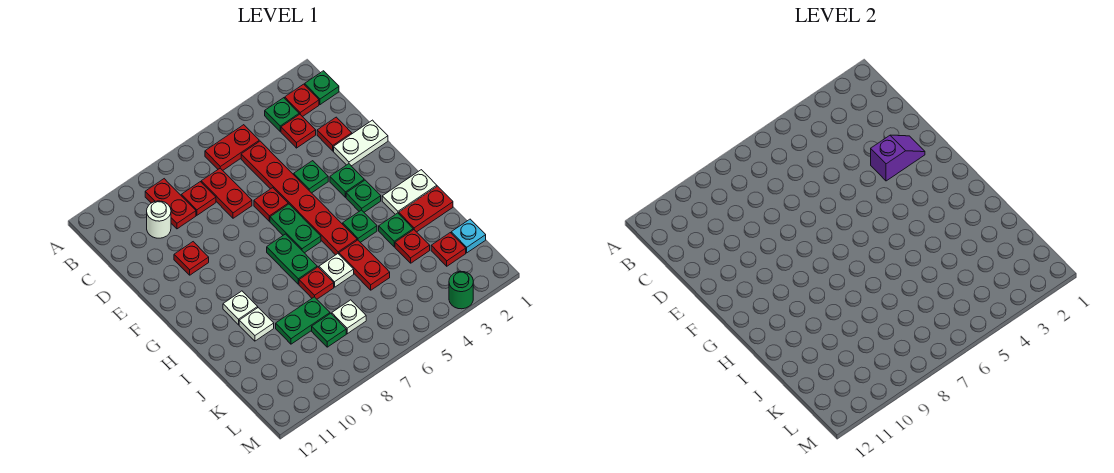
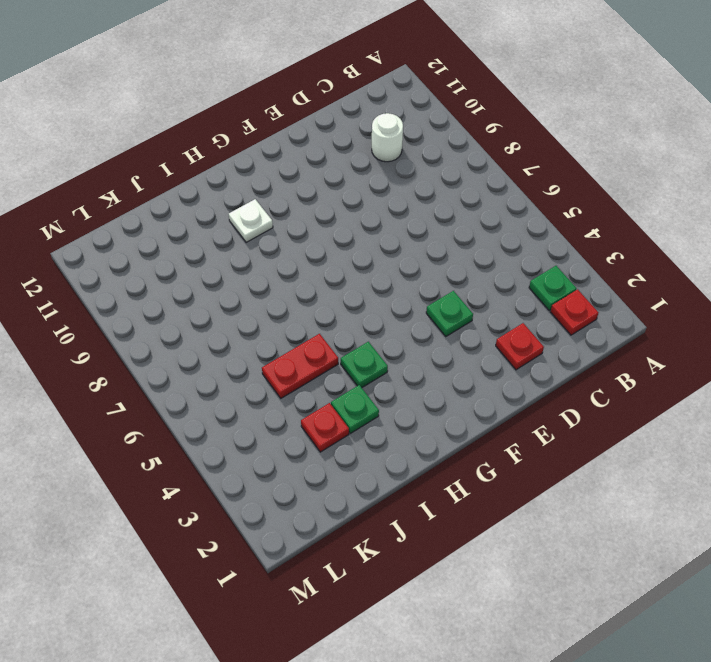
none -> green 1x1 plate [305,71,339,105]
none -> red 1x2 plate [205,125,259,170]
none -> red 1x2 plate [145,179,196,229]
none -> red 1x1 plate [281,114,316,148]

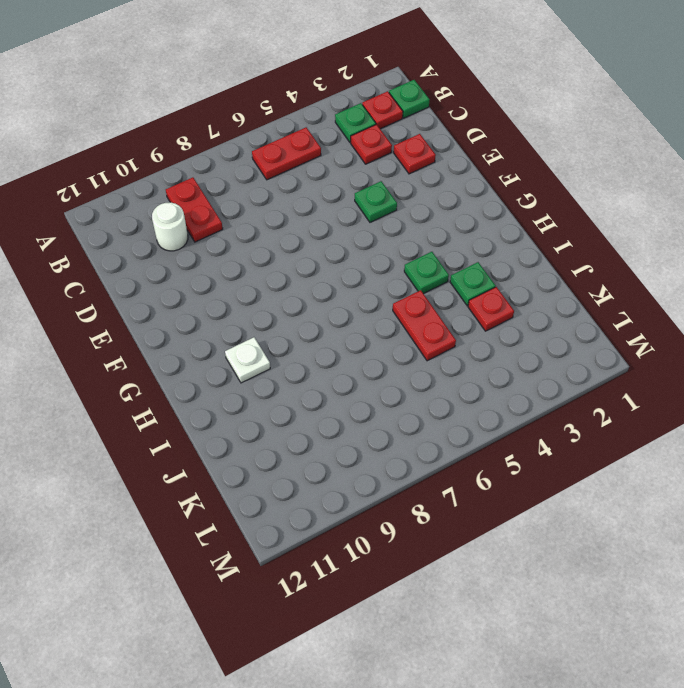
none -> red 1x6 plate [241,141,357,255]
none -> red 1x2 plate [201,168,252,218]
none -> red 1x1 plate [181,182,216,215]
none -> white 1x2 plate [334,120,388,166]

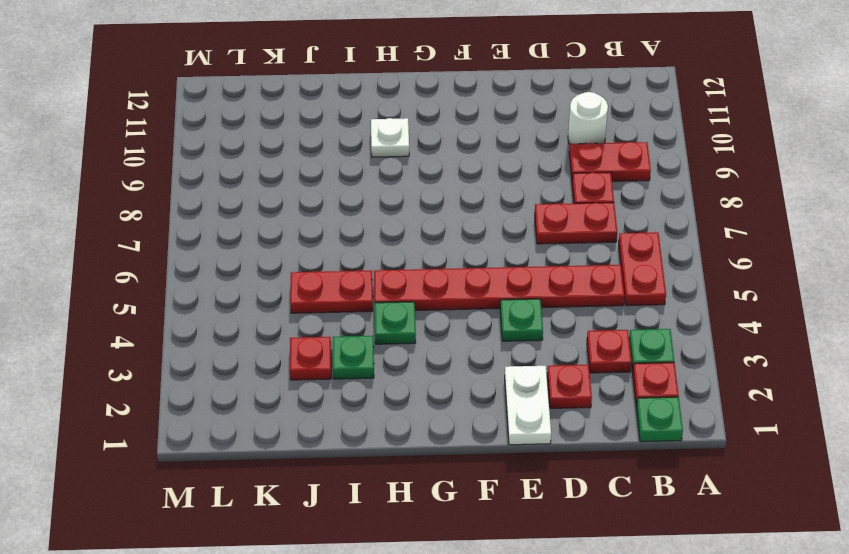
none -> red 1x1 plate [254,188,288,221]
none -> red 1x1 plate [174,242,209,275]
none -> green 1x1 plate [330,164,364,197]
none -> green 1x2 plate [270,204,321,253]

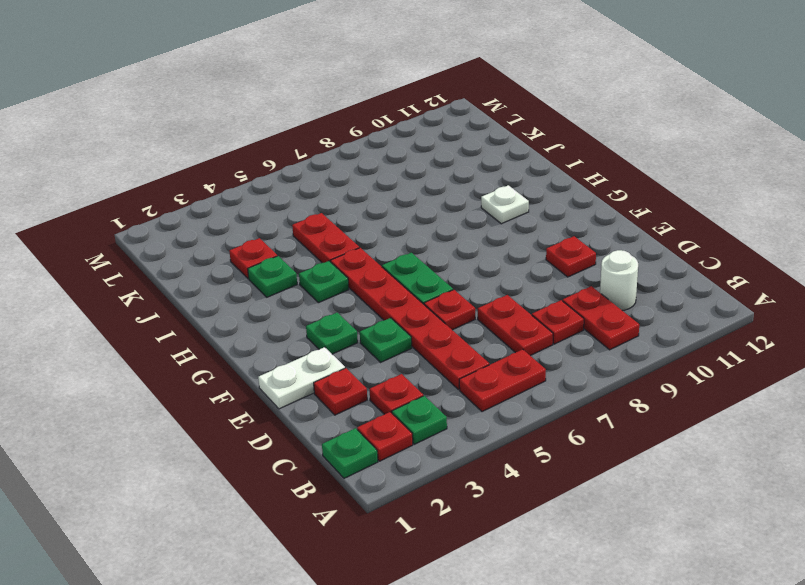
none -> green 1x1 plate [346,180,381,212]
none -> green 1x2 plate [267,234,317,284]
none -> white 1x2 plate [382,170,437,214]
none -> red 1x2 plate [399,186,453,232]

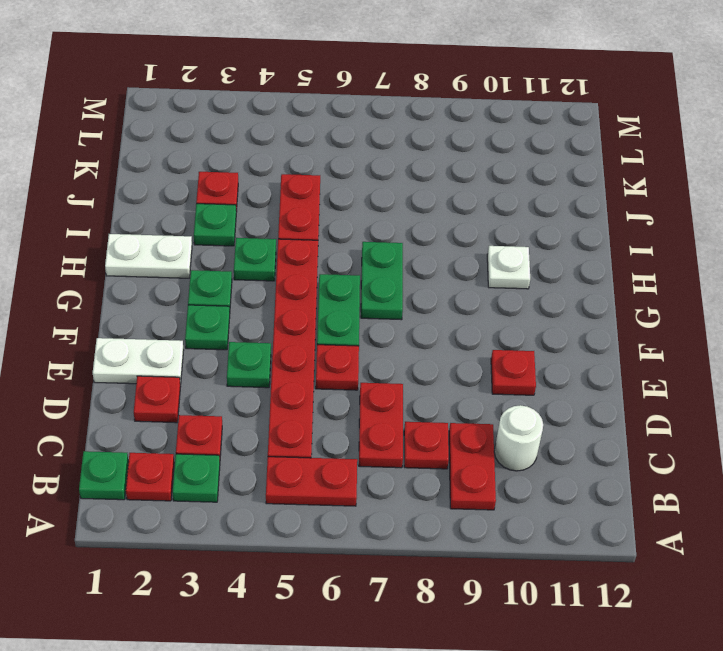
none -> red 1x2 plate [399,186,453,232]
none -> white 1x1 plate [319,254,354,287]
none -> red 1x1 plate [299,267,334,299]
none -> white 1x1 plate [239,308,274,341]

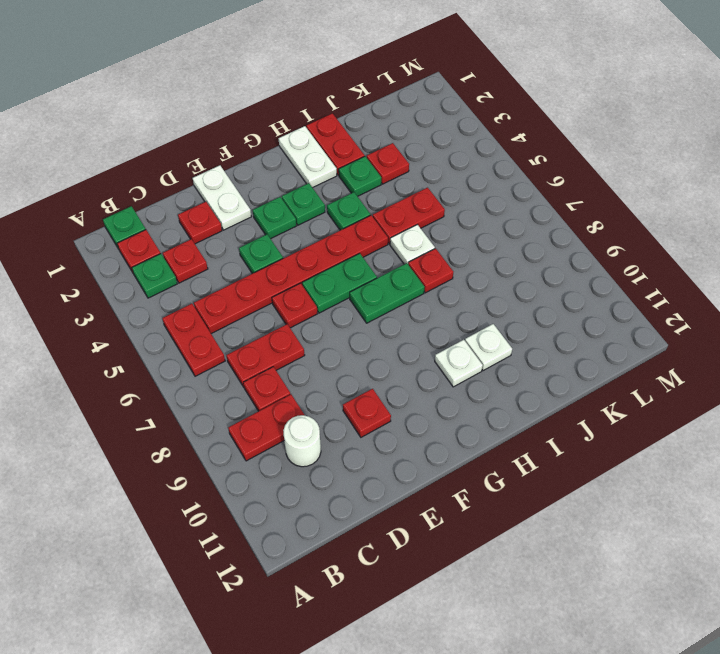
none -> green 1x2 plate [276,297,330,344]
none -> cyan 1x1 plate [451,219,486,253]
none -> red 1x1 plate [431,233,466,266]
none -> white 1x1 plate [332,300,366,334]

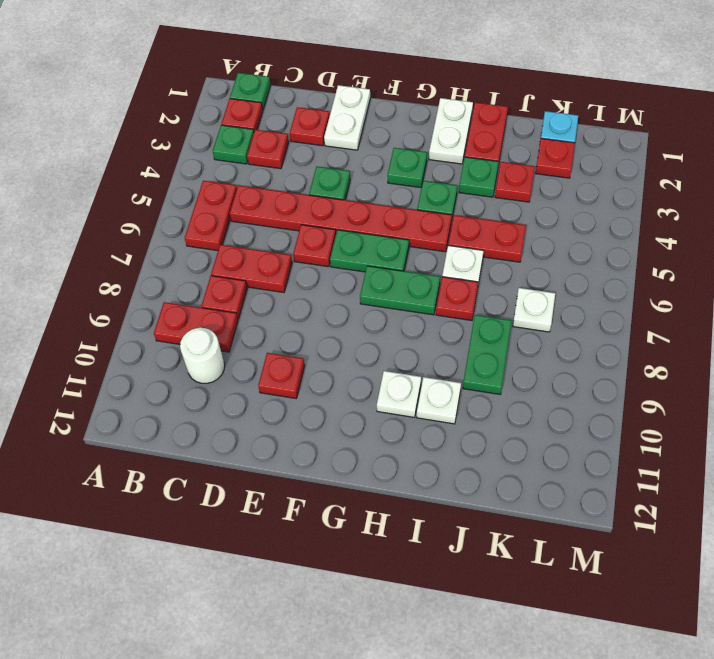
none -> green 1x1 plate [330,164,364,197]
none -> green 1x1 plate [312,313,346,347]
none -> green 1x1 round brick [449,271,473,309]
none -> purple 1x2 slope [871,135,925,181]

